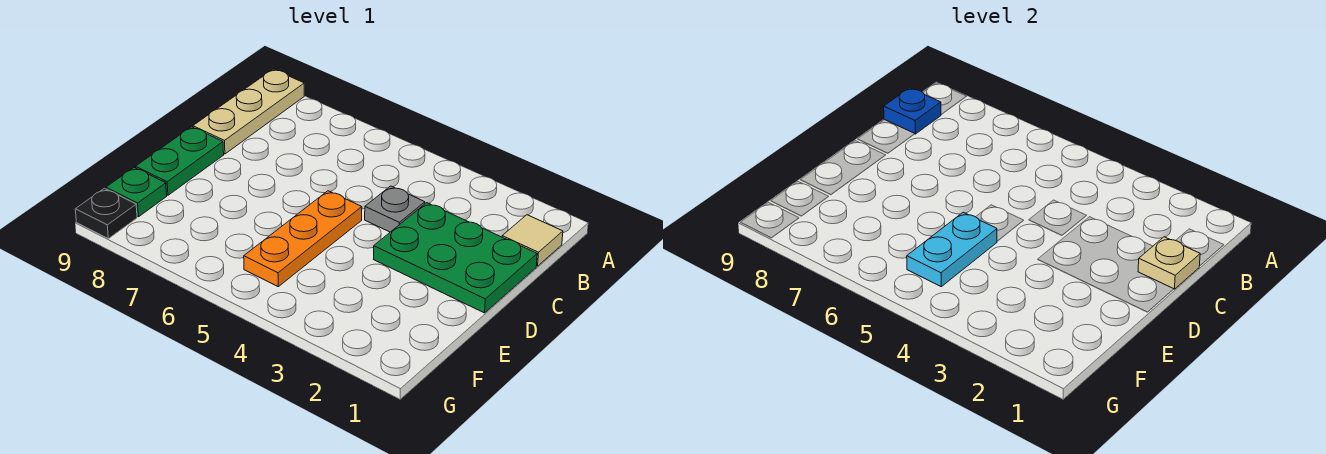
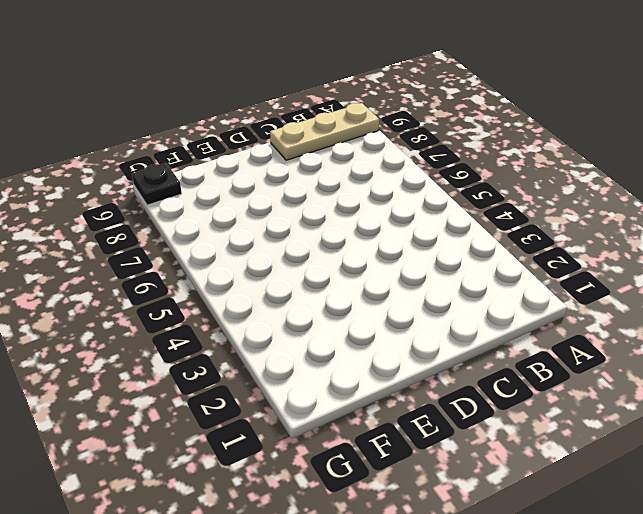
none -> tan 1x1 tile [502,215,563,266]
none -> green 2x3 plate [374,203,537,313]

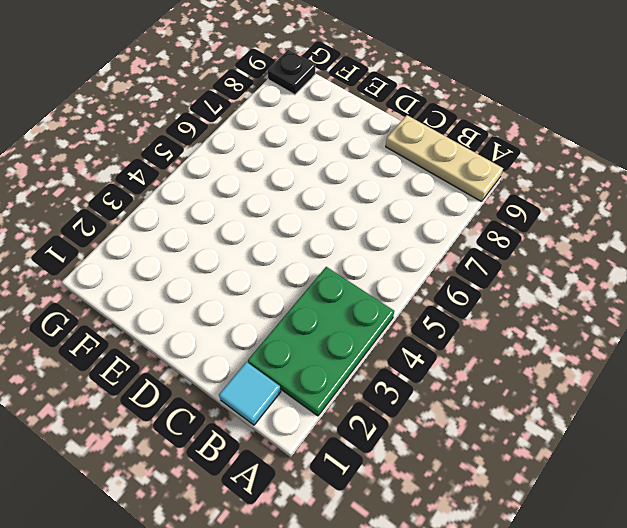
green 2x3 plate [248,267,394,416] -> green 2x3 plate moved to [374,203,537,313]
cyan 1x1 tile [219,362,281,425] -> tan 1x1 tile [502,215,563,266]
none -> grey 1x1 plate [365,186,425,232]
none -> orange 1x3 plate [244,191,362,287]

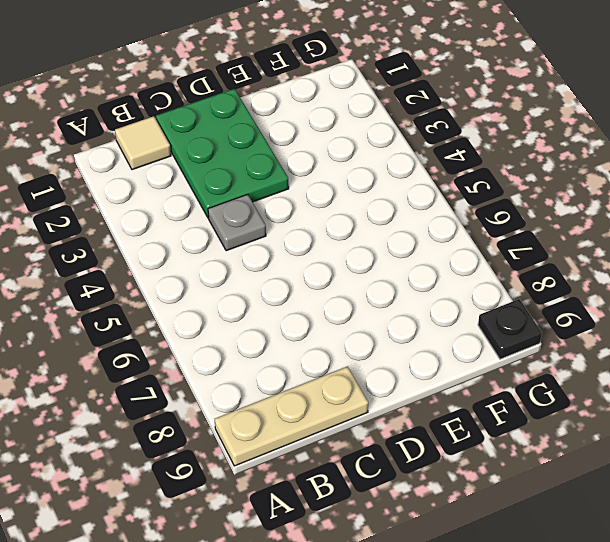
none -> orange 1x3 plate [244,191,362,287]
none -> green 1x2 plate [136,127,224,195]

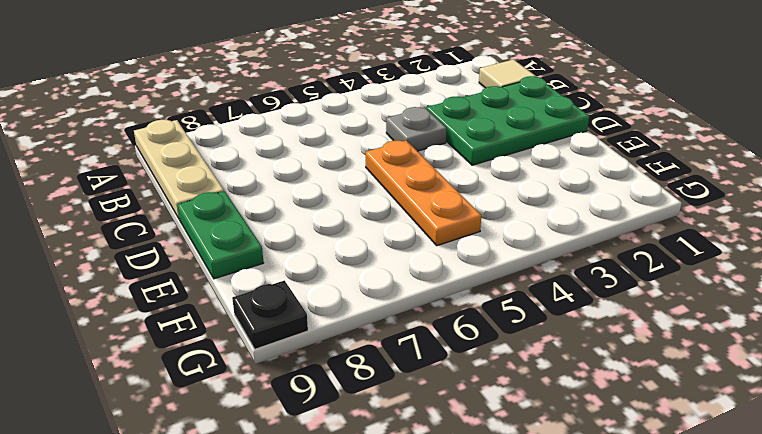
none -> green 1x1 plate [106,168,167,217]
none -> blue 1x1 plate [884,88,941,134]

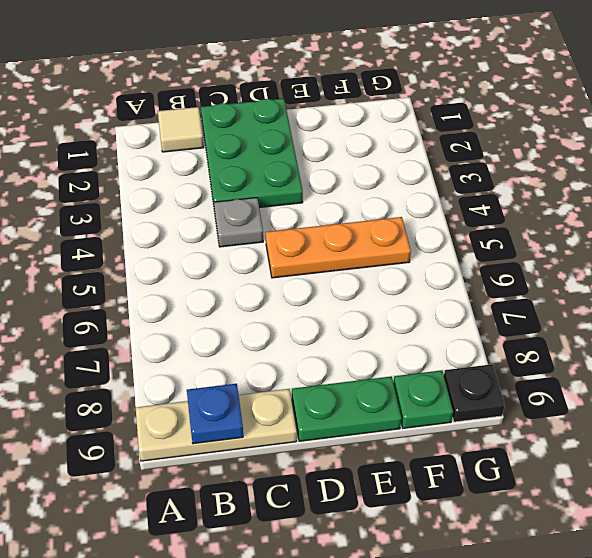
none -> tan 1x1 plate [1138,237,1200,289]
none -> cyan 1x2 plate [907,212,997,287]

